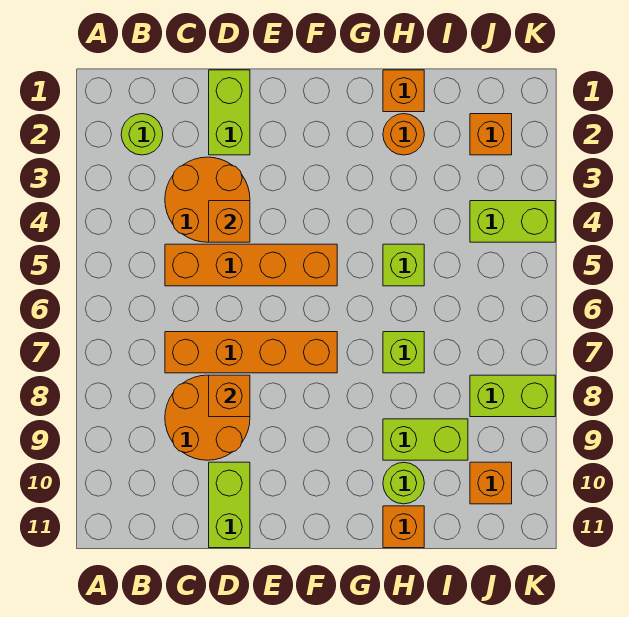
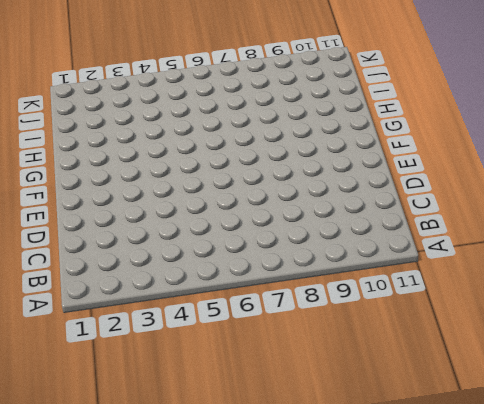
none -> lime 1x1 round brick [121,114,163,155]
none -> orange 2x2 round brick [165,157,250,242]
none -> orange 1x4 brick [165,244,337,286]

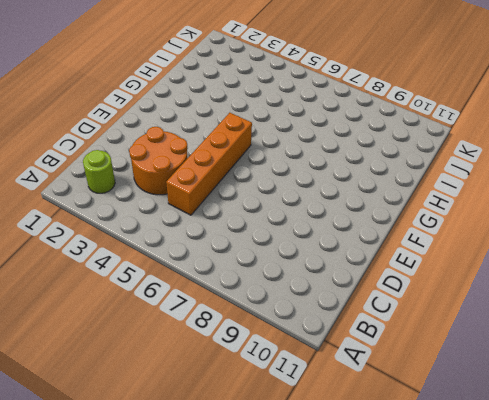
none -> orange 1x4 brick [165,332,337,373]
none -> orange 2x2 round brick [165,375,250,460]
none -> lime 1x2 brick [209,70,250,155]

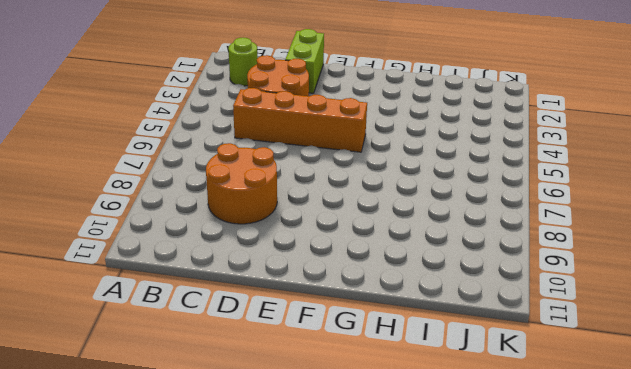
none -> orange 1x4 brick [165,332,337,373]
none -> lime 1x2 brick [209,462,250,548]
none -> orange 1x1 brick [383,70,424,112]

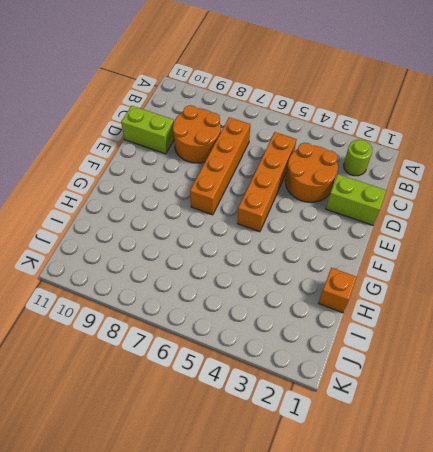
none -> orange 1x1 round brick [383,114,424,155]
none -> lime 1x1 brick [383,244,424,286]
none -> lime 1x1 brick [383,332,424,373]

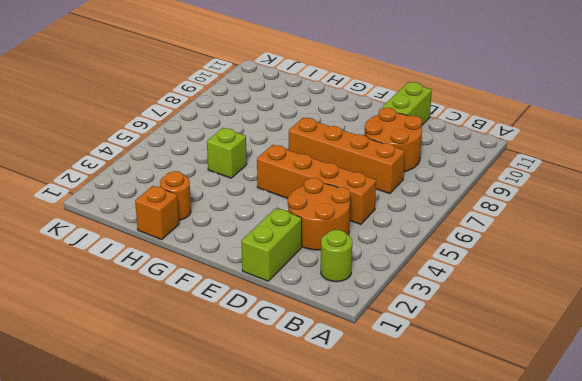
none -> lime 1x1 brick [383,332,424,373]
none -> lime 1x2 brick [383,419,468,460]
none -> lime 1x1 round brick [383,462,424,504]

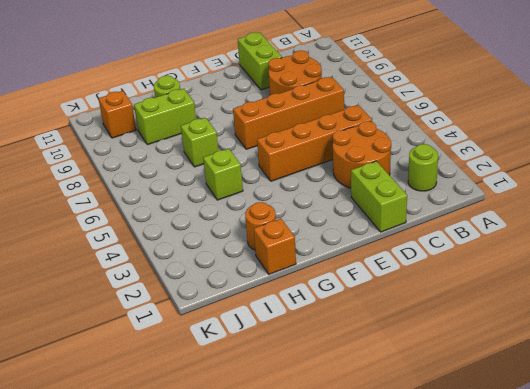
none -> orange 1x1 brick [383,506,424,548]
none -> orange 1x1 brick [470,114,512,155]
none -> lime 1x2 brick [470,201,555,242]

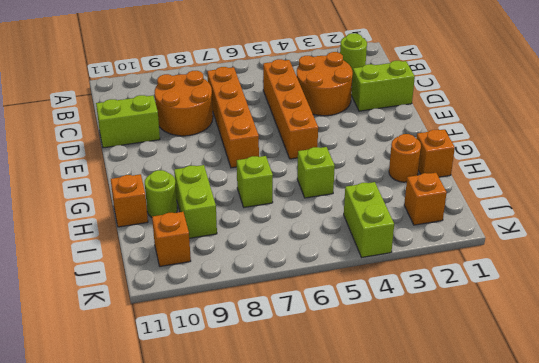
none -> lime 1x2 brick [470,375,555,417]
none -> orange 1x1 brick [209,201,250,242]
none -> orange 1x1 brick [209,375,250,417]

